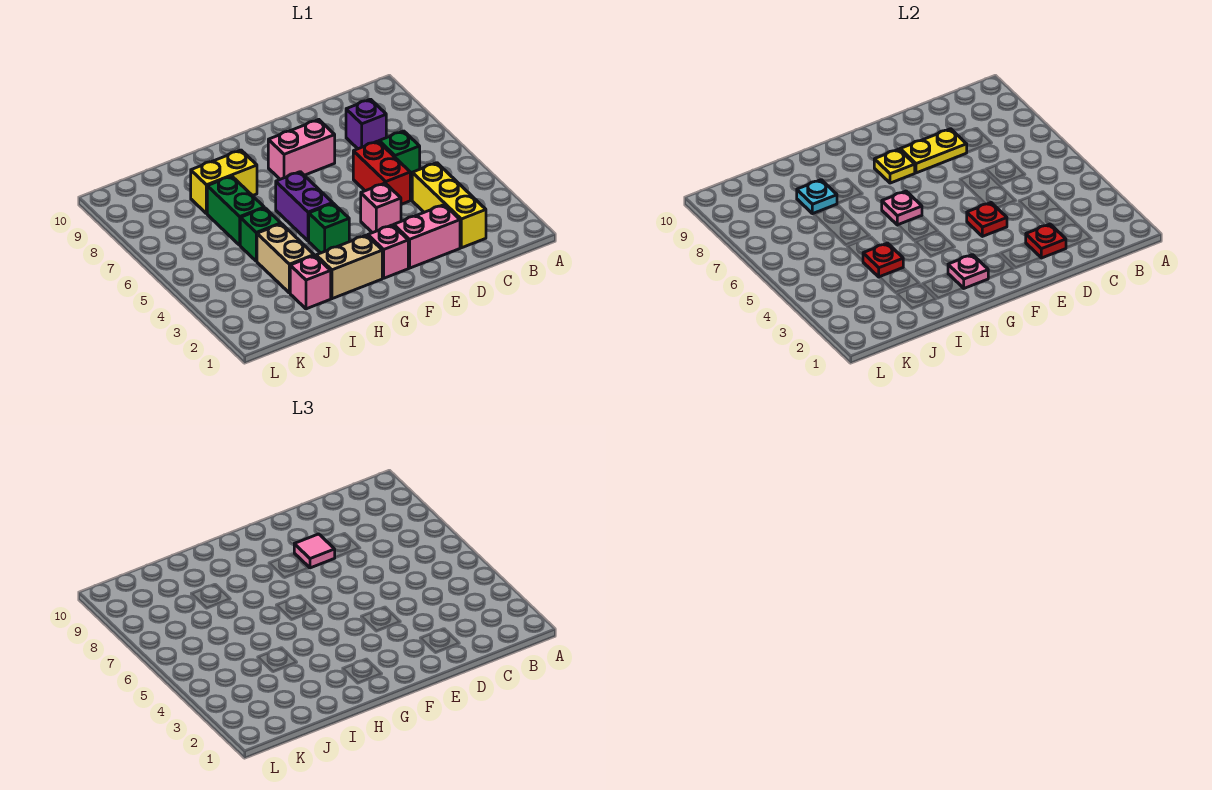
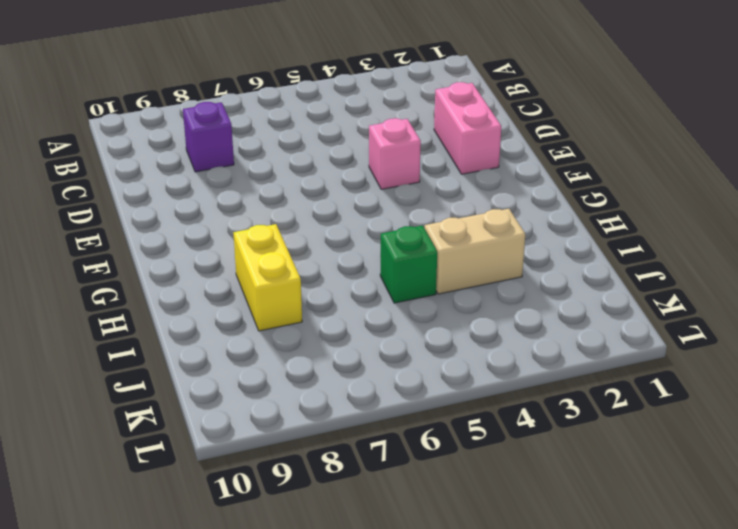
none -> yellow 1x3 brick [412,163,486,248]
none -> green 1x1 brick [379,131,420,178]
none -> red 1x2 brick [353,141,411,204]

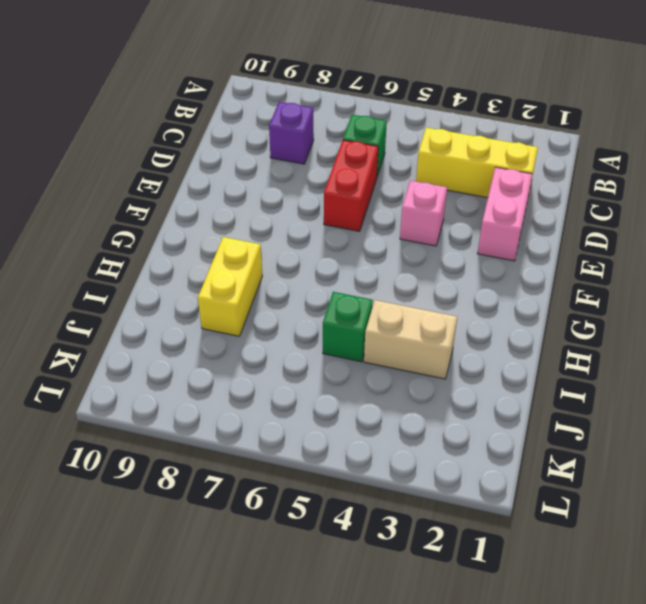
red 1x2 brick [324,140,378,231] -> red 1x2 brick turned to [353,141,411,204]
none -> pink 1x2 brick [268,120,335,179]
none -> pink 1x1 brick [368,225,408,278]
none -> tan 1x2 brick [316,235,382,299]

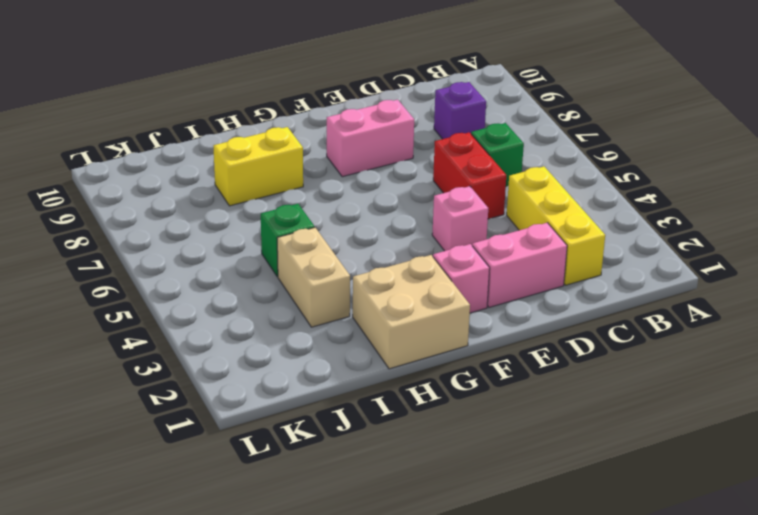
tan 2x2 brick [353,255,470,369] -> tan 1x2 brick [316,235,382,299]
none -> green 1x1 brick [309,203,349,253]
none -> purple 1x2 brick [276,172,333,241]
none -> pink 1x1 brick [290,256,331,309]

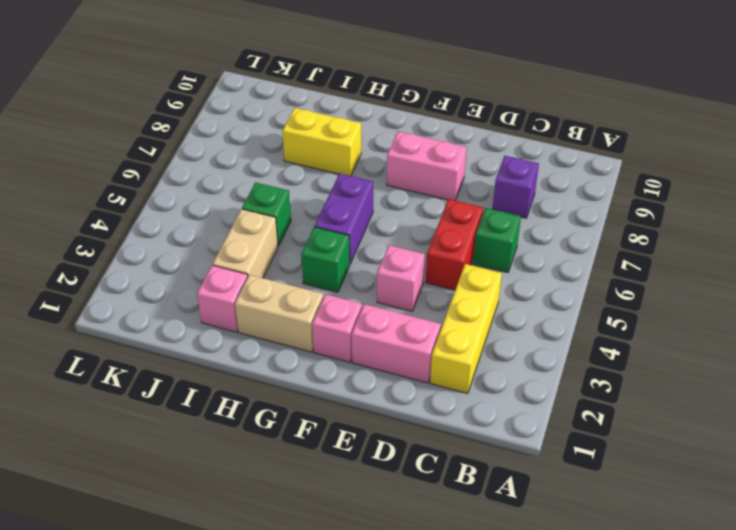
none -> green 1x2 brick [207,176,264,245]
none -> red 1x1 plate [1026,224,1066,258]
none -> yellow 1x2 plate [900,129,967,173]

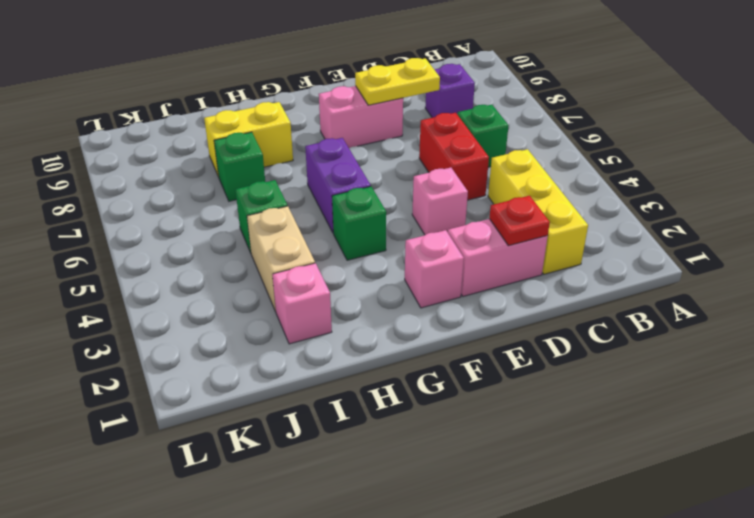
green 1x1 brick [214,132,265,201] -> green 1x2 brick [207,176,264,245]
none -> tan 1x2 brick [316,235,382,299]
none -> red 1x1 plate [967,203,1007,236]
none -> yellow 1x1 plate [874,149,915,183]

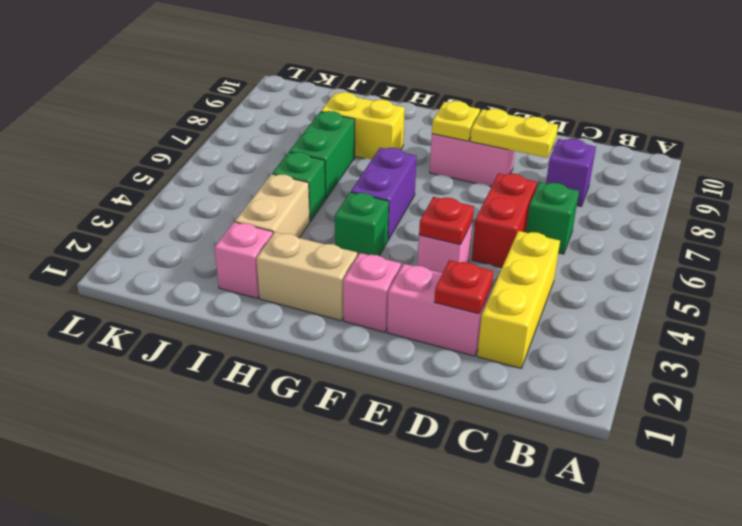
none -> pink 1x1 plate [948,255,988,288]
none -> pink 1x1 plate [882,191,922,225]
none -> red 1x1 plate [863,243,903,277]

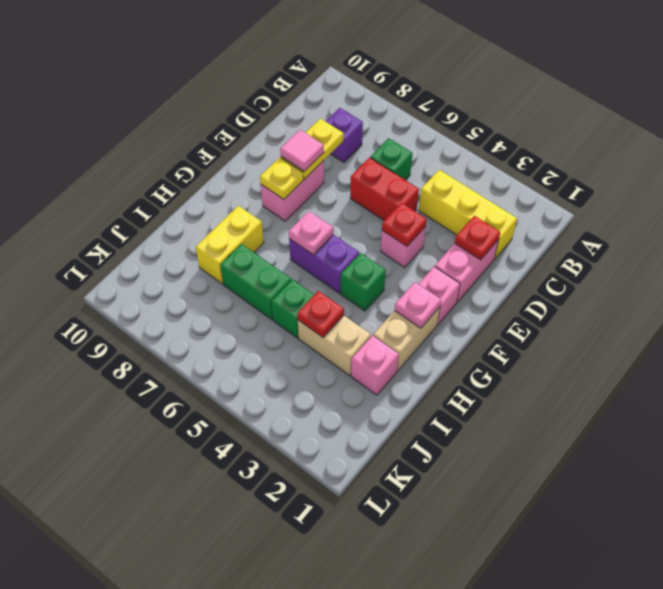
none -> cyan 1x1 plate [797,180,837,214]

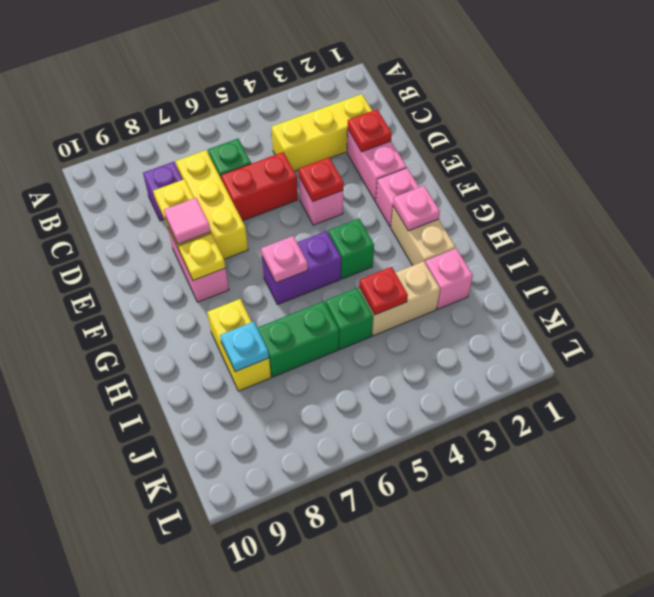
yellow 1x3 brick [176,150,248,259] -> none

